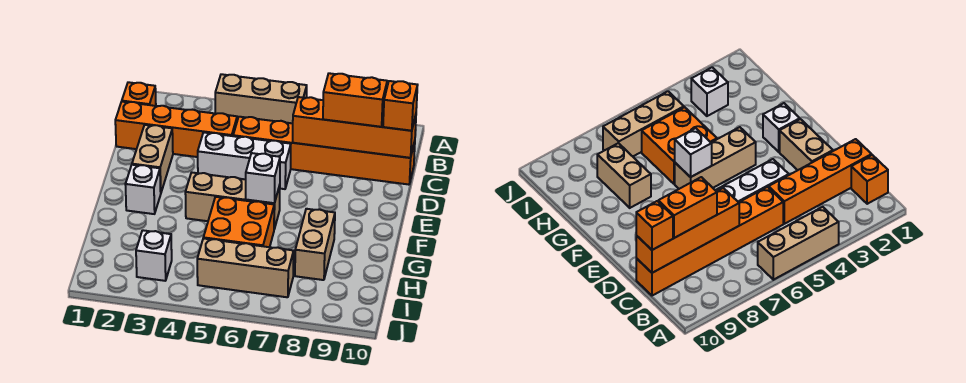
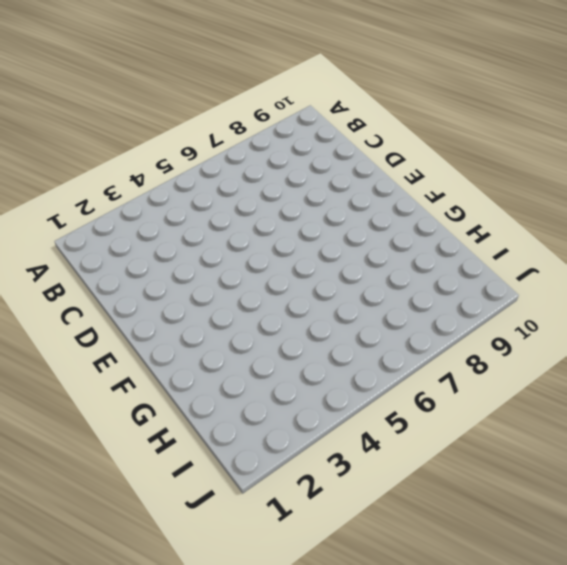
none -> tan 1x3 brick [215,74,307,123]
none -> orange 1x1 brick [122,82,156,106]
none -> orange 1x4 brick [115,102,237,157]

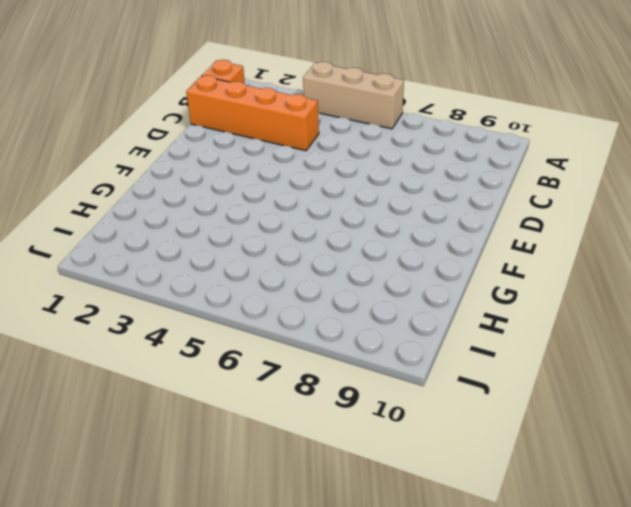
none -> orange 1x6 brick [233,117,415,185]
none -> tan 1x2 brick [132,125,173,192]
none -> white 1x3 brick [198,133,291,189]

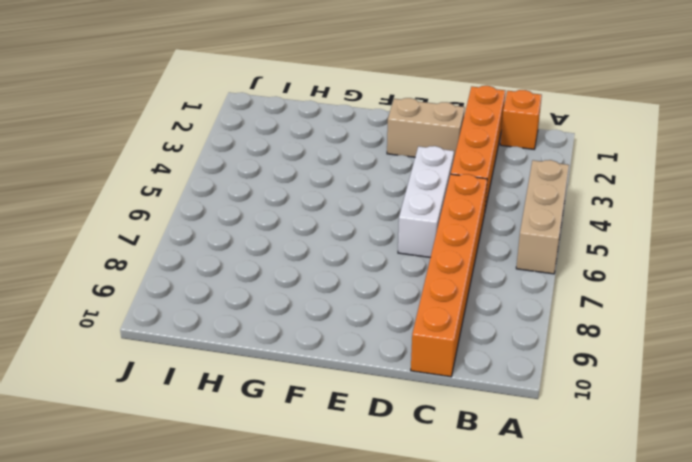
none -> white 1x1 brick [125,165,161,214]
none -> tan 1x3 brick [185,173,280,229]
none -> orange 2x2 brick [203,197,274,247]

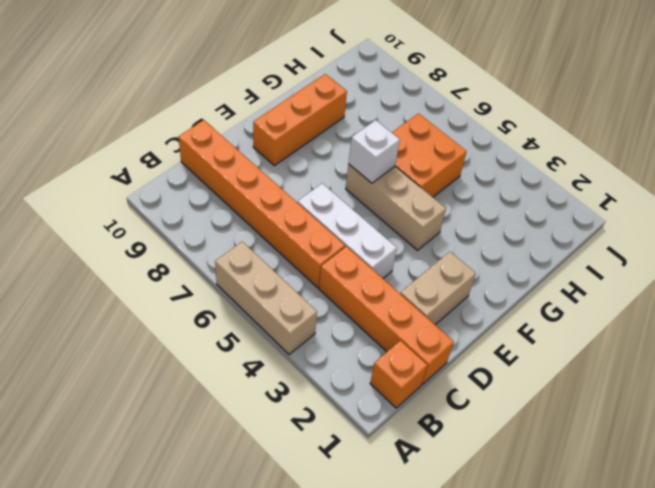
orange 1x3 brick [253,74,347,166] -> none
none -> white 1x1 brick [125,165,161,214]
none -> tan 1x2 brick [295,209,335,280]
none -> white 1x1 brick [136,230,172,281]

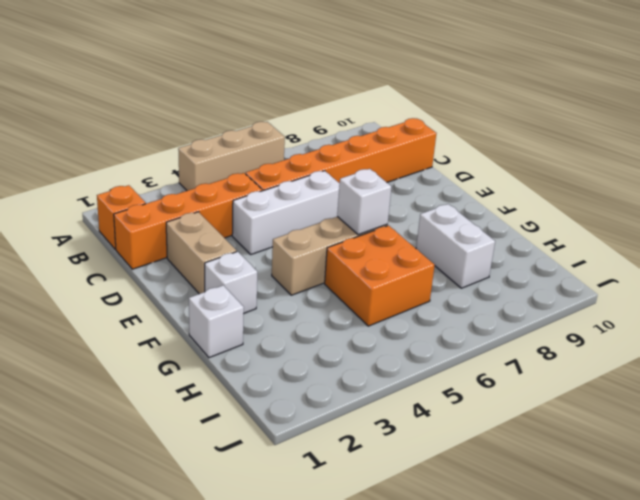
white 1x1 brick [189,285,244,358] -> white 1x1 brick moved to [136,230,172,281]
white 1x2 brick [416,204,495,288] -> tan 1x2 brick [295,209,335,280]
none -> tan 1x3 brick [197,238,294,297]
none -> orange 1x4 brick [293,97,416,158]
none -> orange 1x2 brick [323,73,387,127]

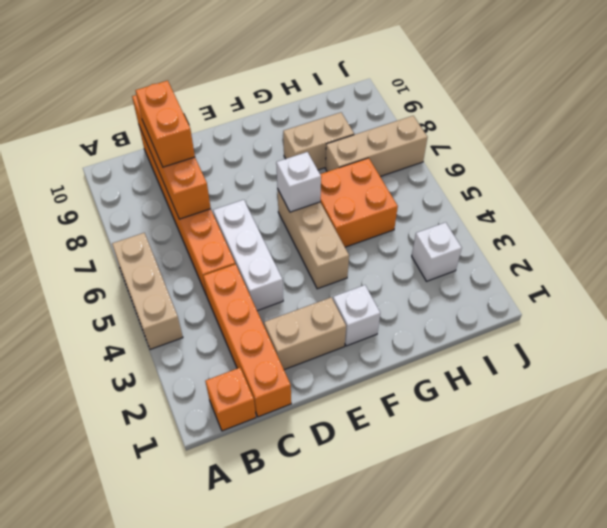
tan 1x3 brick [325,116,428,177] -> tan 1x3 brick turned to [197,238,294,297]
none -> orange 1x1 brick [383,81,418,131]

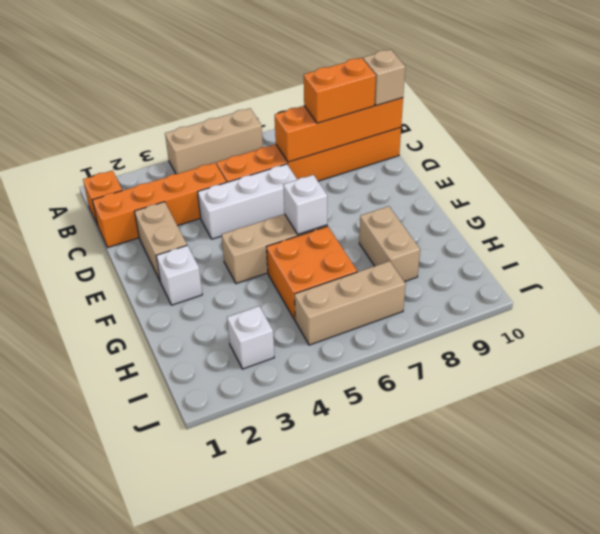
tan 1x1 brick [363,49,405,106] -> orange 1x1 brick [383,81,418,131]

